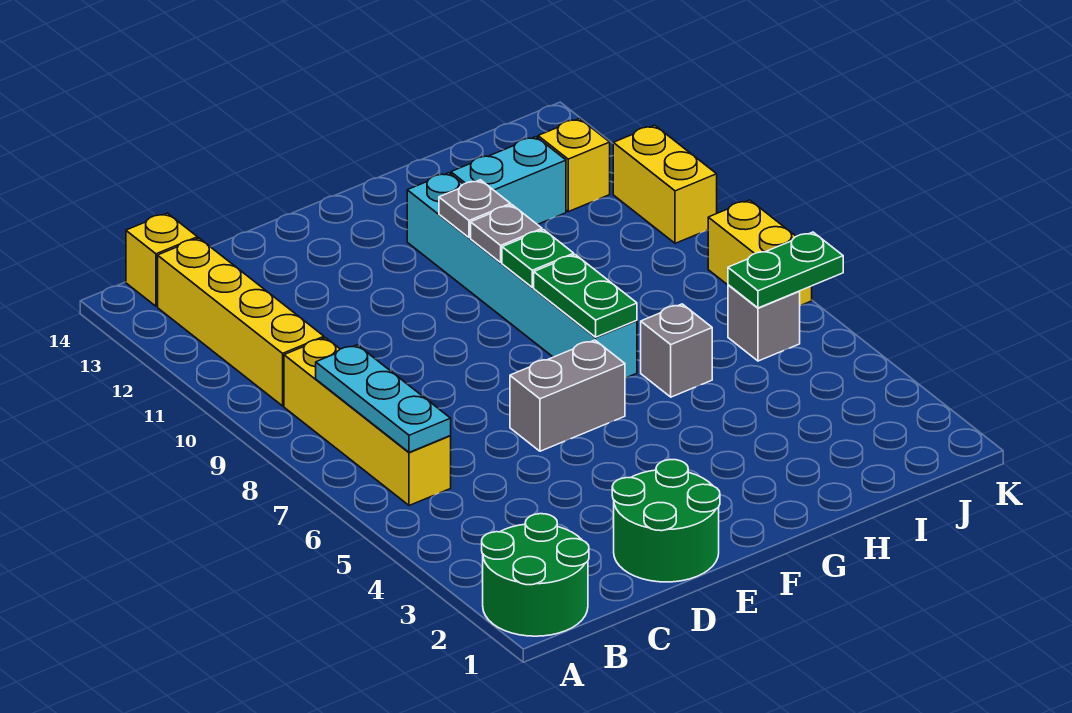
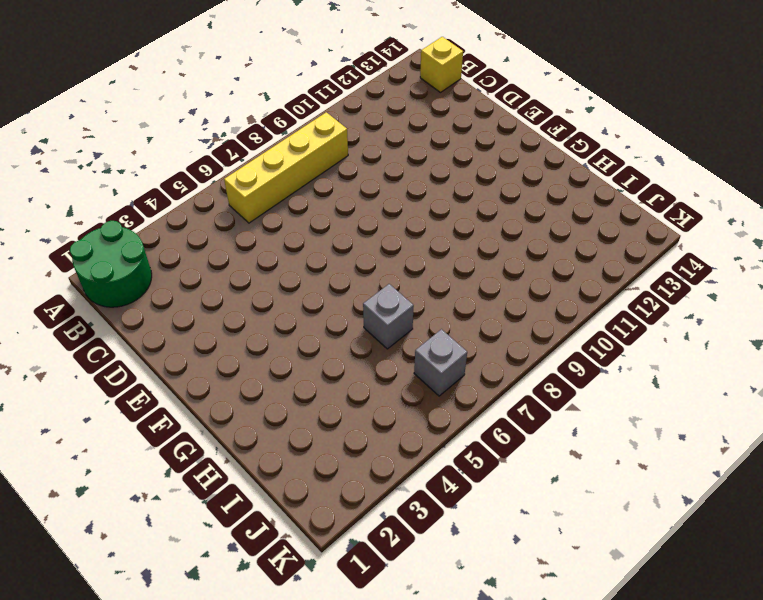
none -> yellow 1x4 brick [158,238,324,406]
none -> green 2x2 round brick [612,460,720,582]
none -> grey 1x2 brick [510,340,625,451]

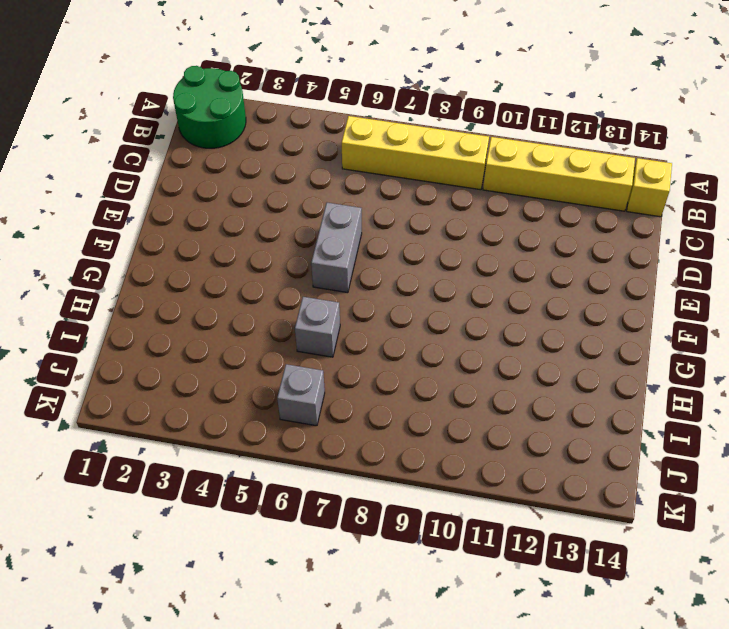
none -> green 2x2 round brick [612,460,720,582]
none -> cyan 1x6 brick [407,173,637,378]
none -> cyan 1x2 brick [451,137,566,225]

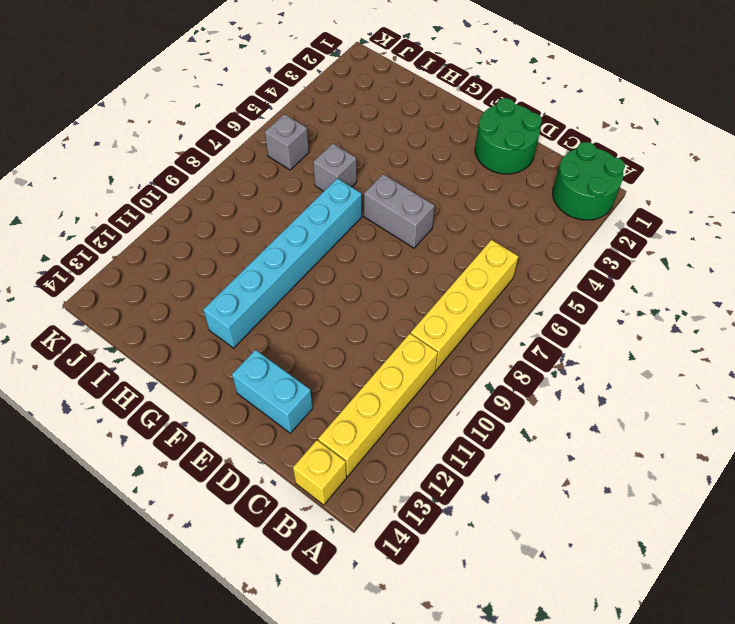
cyan 1x2 brick [232,350,313,433] -> cyan 1x2 brick moved to [451,137,566,225]
none -> yellow 1x1 brick [538,119,610,212]
none -> yellow 1x2 brick [708,200,812,306]
none -> yellow 1x2 brick [613,125,717,243]

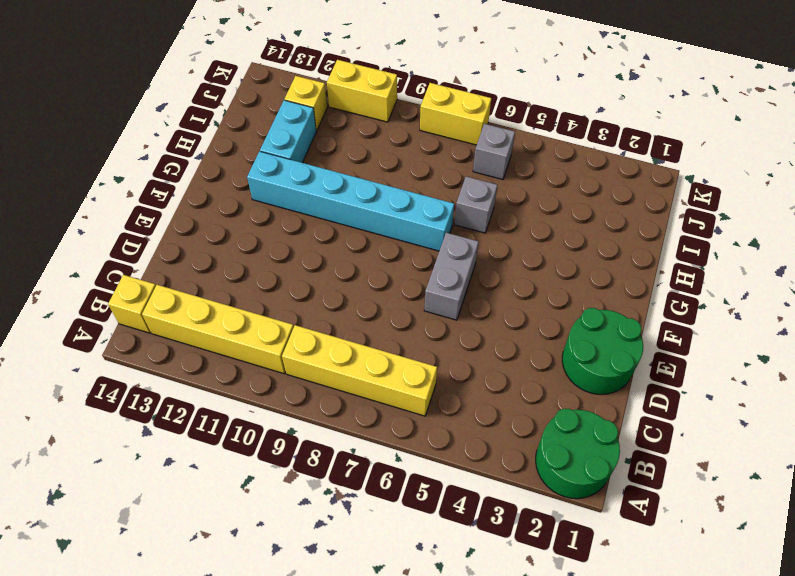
none -> cyan 1x3 plate [316,345,451,452]
none -> green 1x2 plate [534,255,637,337]
none -> green 1x1 plate [502,230,574,287]

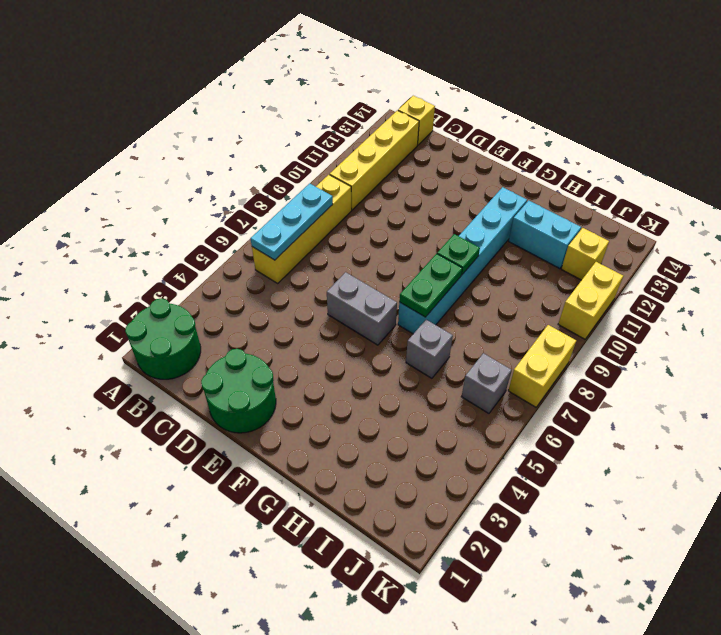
none -> grey 1x1 plate [471,205,542,262]
none -> grey 1x1 plate [439,180,511,238]
none -> green 1x2 plate [728,232,843,308]

